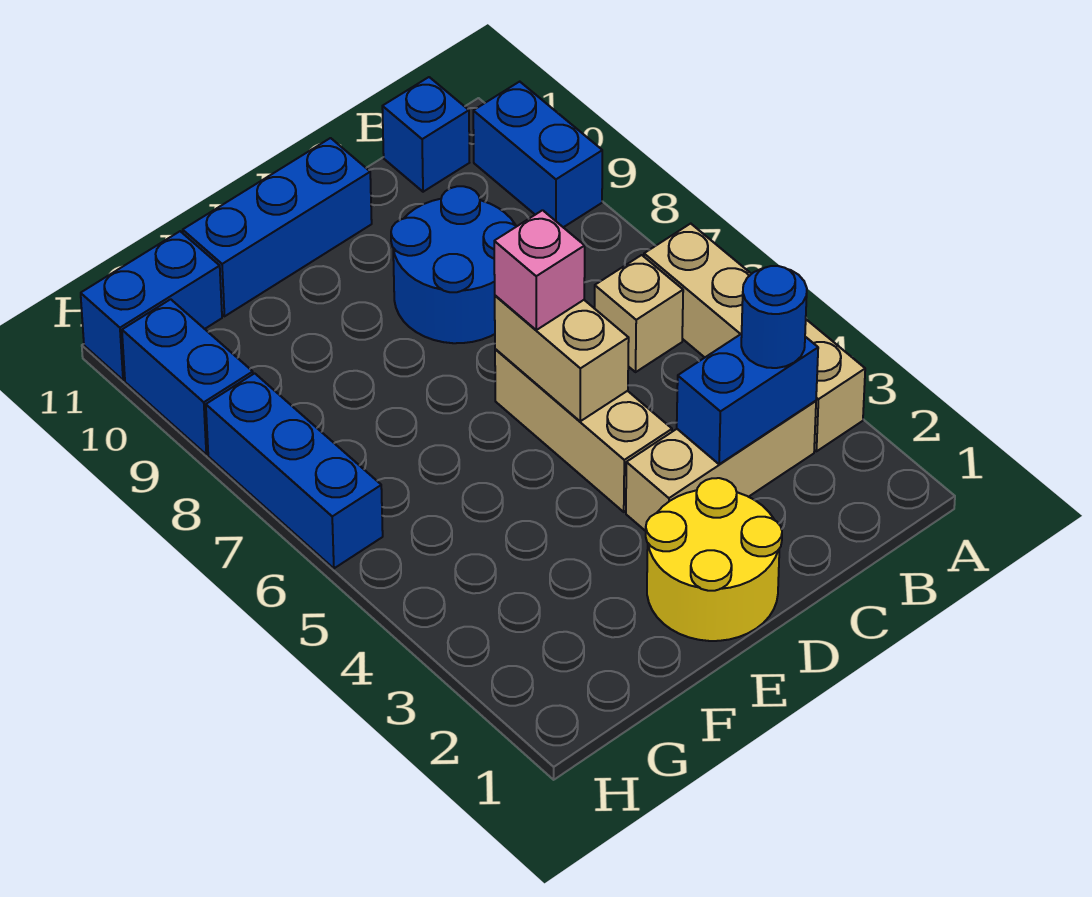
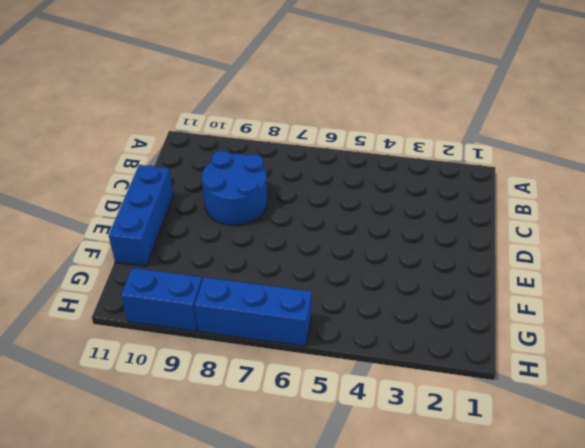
none -> tan 1x4 brick [644,224,865,451]
none -> blue 1x2 brick [473,82,602,227]
none -> tan 1x3 brick [626,401,816,531]

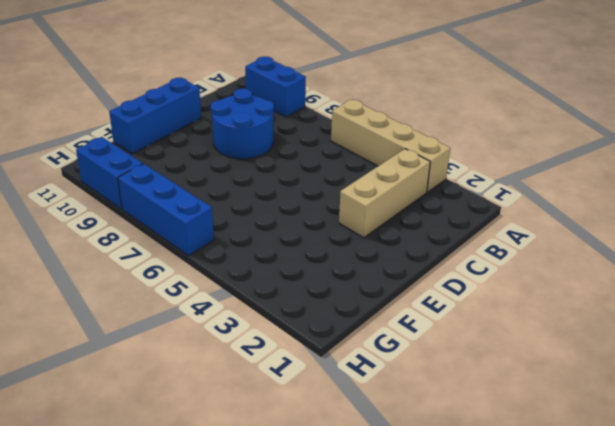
none -> tan 1x1 brick [595,255,683,372]
none -> blue 1x1 brick [382,77,469,192]
none -> yellow 2x2 round brick [646,478,782,641]

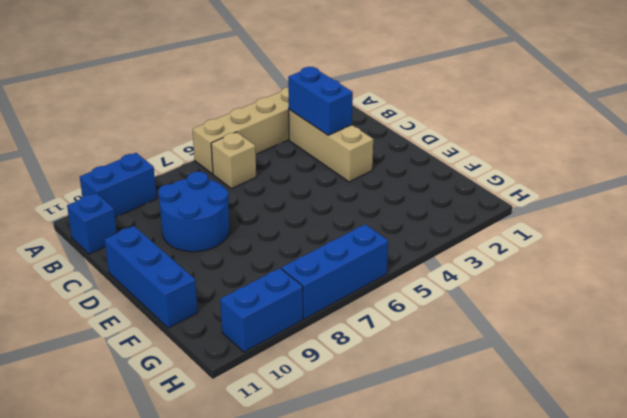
none -> yellow 2x2 round brick [646,478,782,641]
none -> tan 1x3 brick [495,349,672,512]
none -> blue 1x2 brick [81,231,222,380]

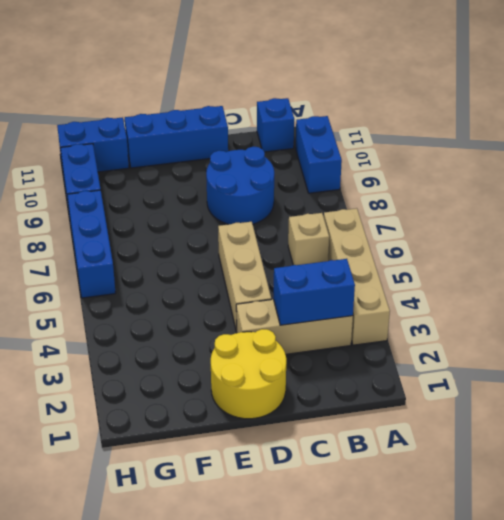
none -> tan 1x2 brick [495,296,629,421]
none -> blue 1x1 round brick [741,266,807,368]
none -> pink 1x1 brick [494,210,585,330]

